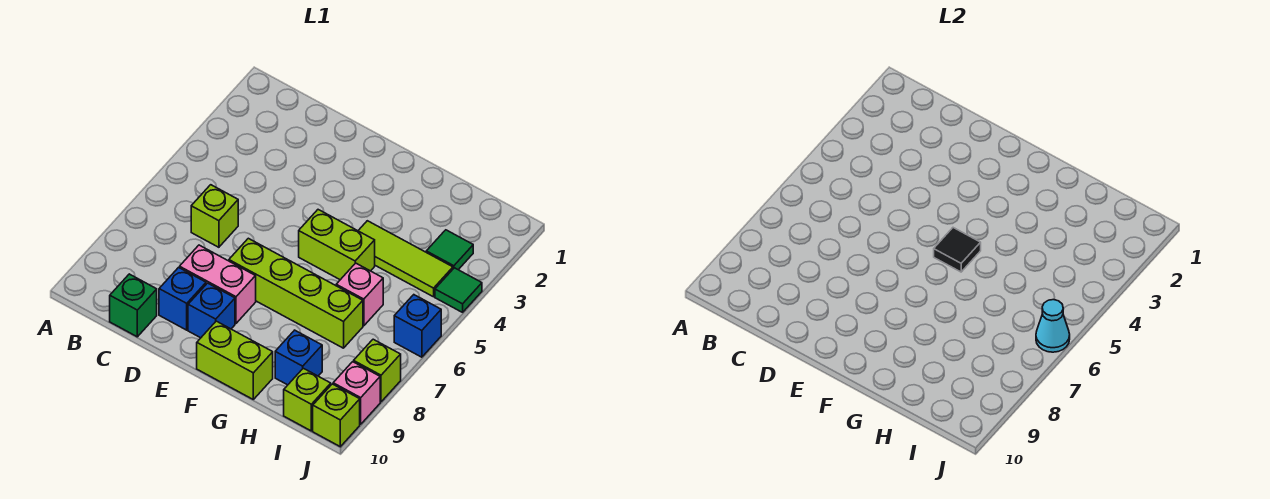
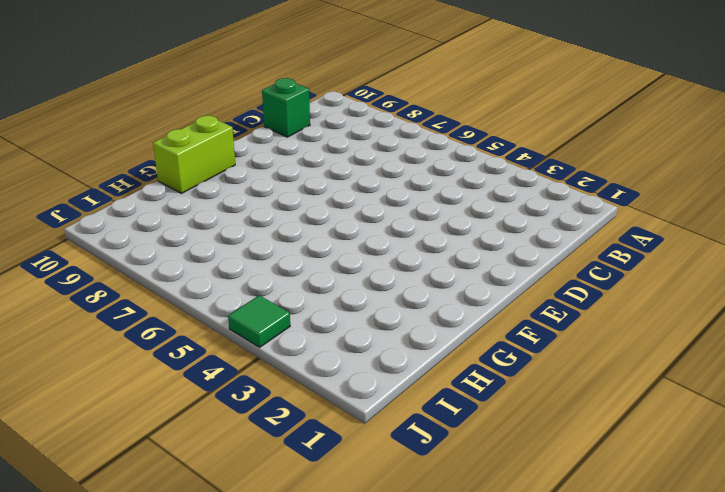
none -> lime 1x1 brick [191,185,238,247]
none -> pink 1x2 brick [180,245,256,323]
none -> blue 1x1 brick [159,267,206,330]

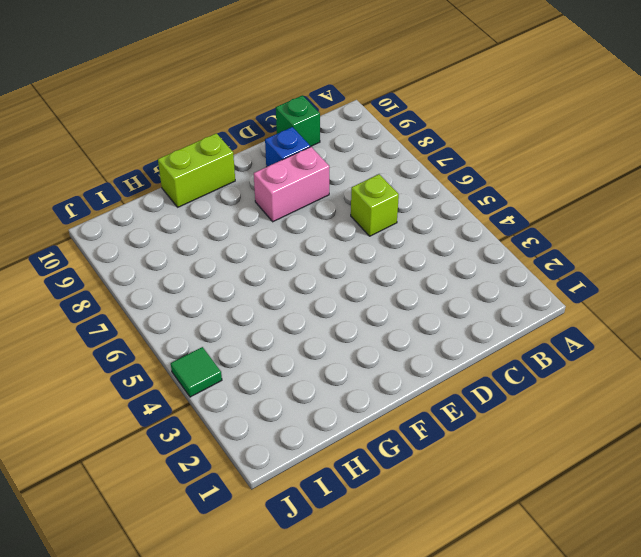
none -> lime 1x4 brick [229,238,363,348]
none -> blue 1x1 brick [188,283,235,338]
none -> lime 1x2 brick [299,210,375,280]

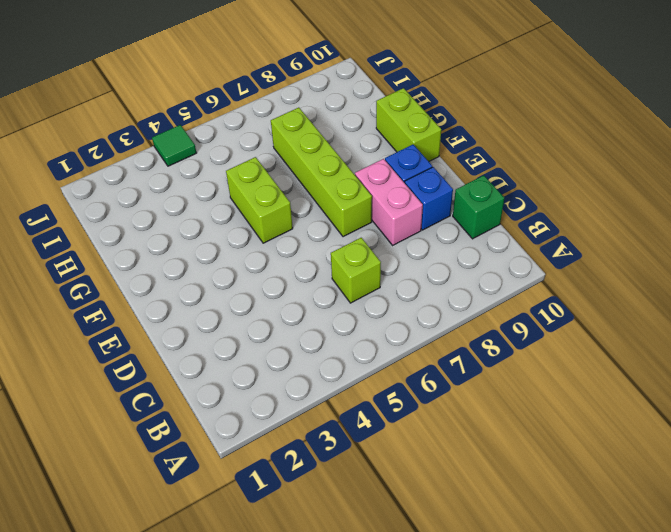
none -> lime 1x3 tile [358,221,453,297]
none -> pink 1x1 brick [336,263,383,326]
none -> blue 1x1 brick [275,330,322,385]

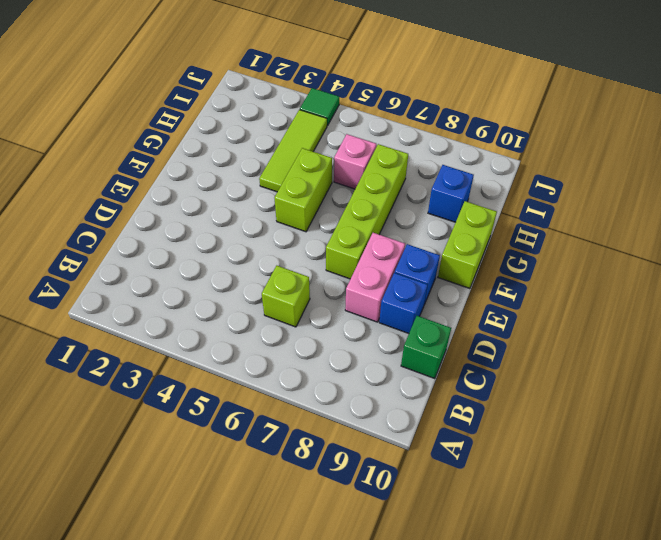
none -> green 1x1 tile [426,230,473,270]
none -> lime 1x1 brick [284,368,331,431]
none -> blue 1x1 brick [394,295,441,357]

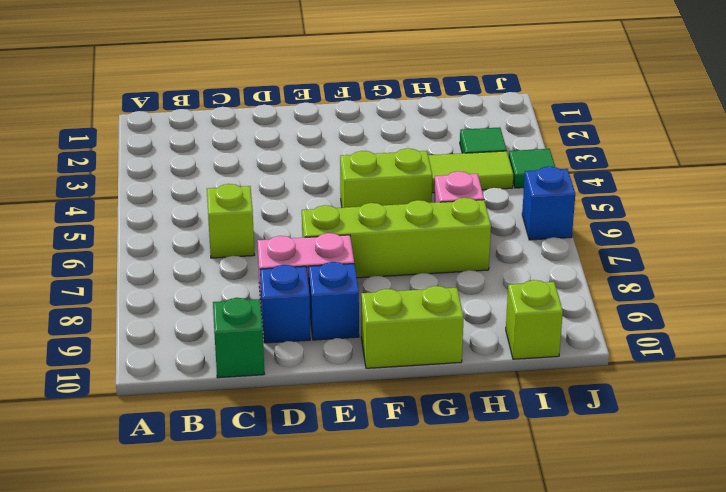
none -> blue 1x1 brick [275,330,322,385]
none -> lime 1x1 brick [354,339,401,402]
none -> pink 1x1 brick [333,362,380,424]

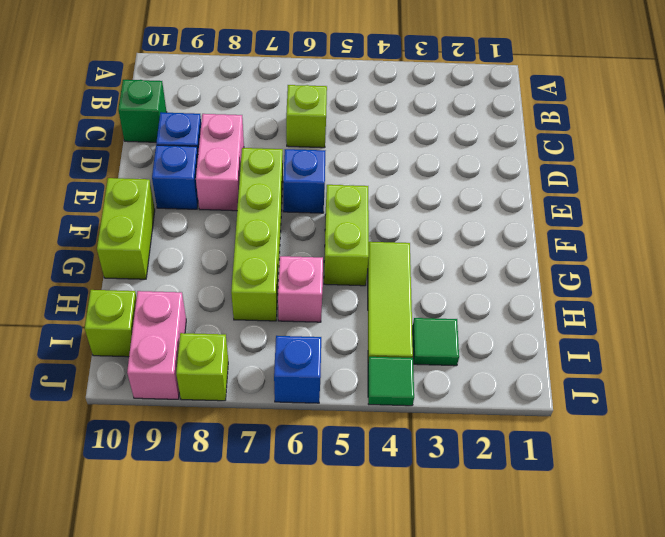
blue 1x1 brick [283,149,325,213] -> blue 1x1 brick moved to [275,330,322,385]
pink 1x2 brick [127,291,186,399] -> pink 1x1 brick [333,362,380,424]
none -> lime 1x1 brick [313,384,360,447]
none -> black 1x1 tile [934,228,981,272]
none -> cyan 1x1 cone [1036,300,1070,352]

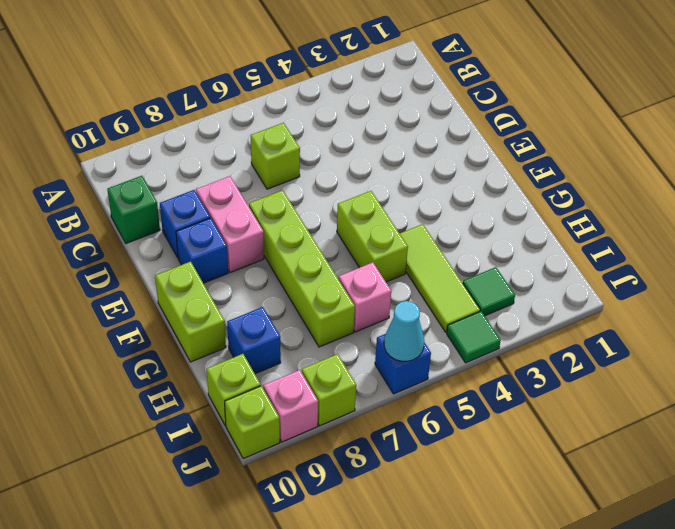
none -> black 1x1 tile [934,228,981,272]

